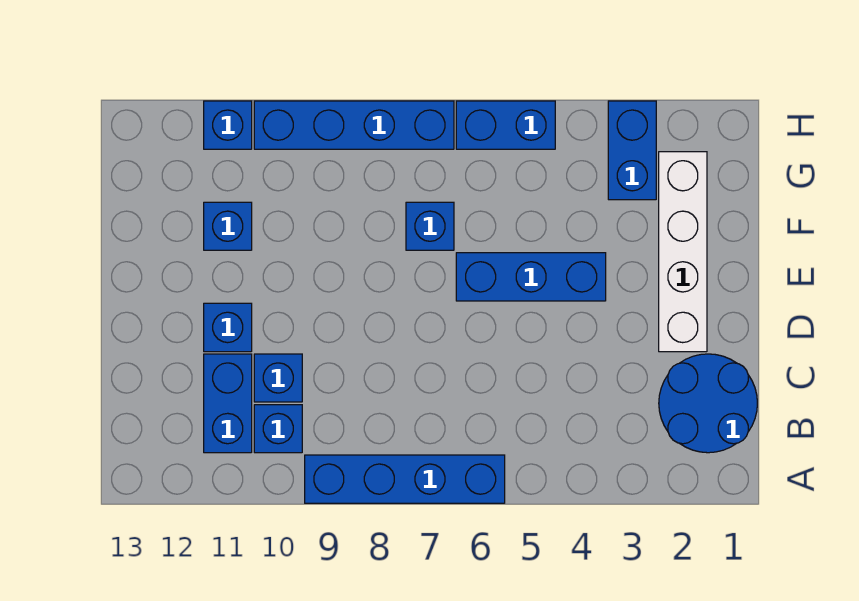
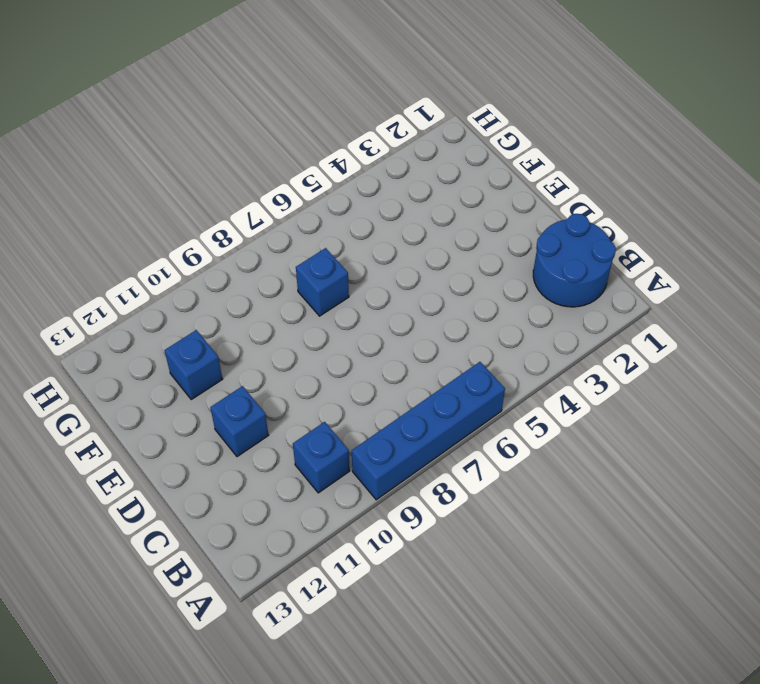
none -> blue 1x2 brick [204,354,252,453]
none -> blue 1x1 brick [254,354,302,402]
none -> white 1x4 brick [659,152,707,352]

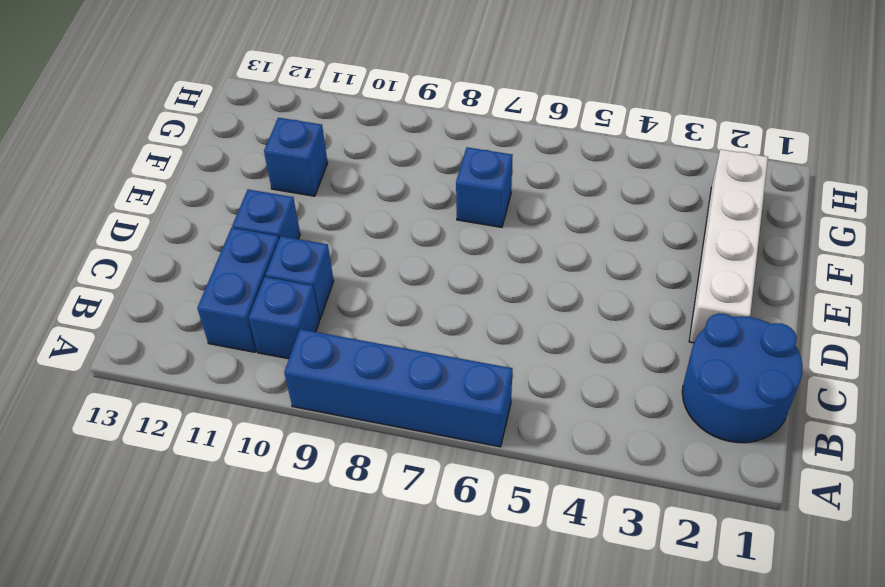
none -> blue 1x3 brick [456,253,606,301]
none -> blue 1x2 brick [608,101,656,200]
none -> blue 1x2 brick [456,101,555,149]

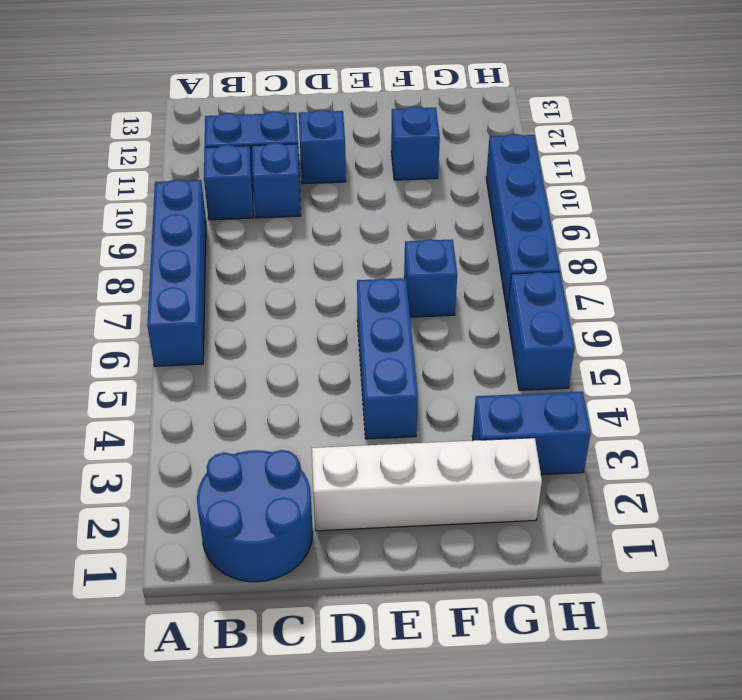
none -> blue 1x1 brick [204,101,252,149]

